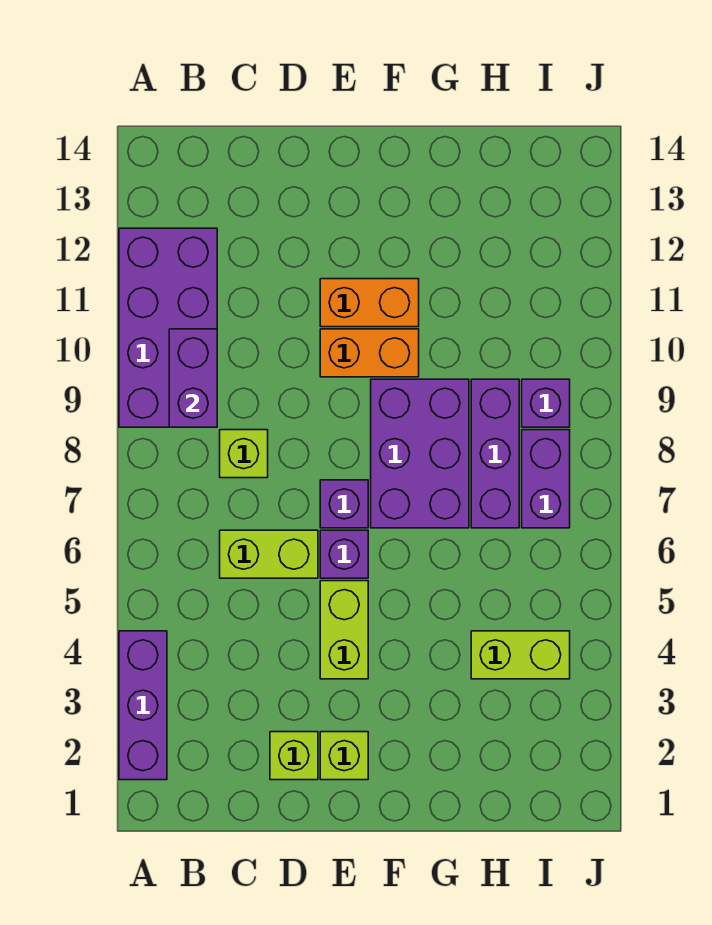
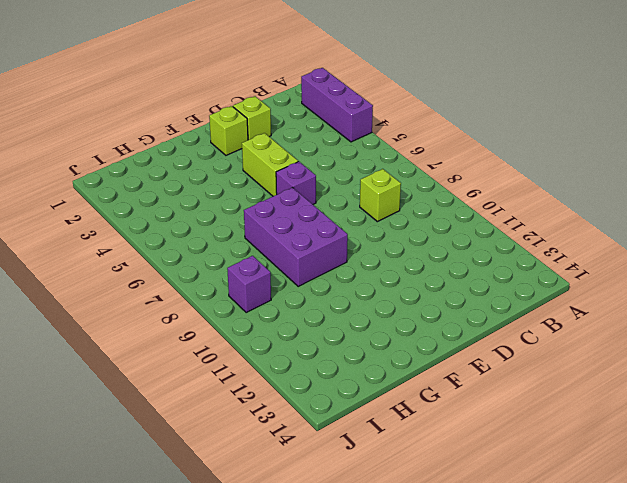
none -> purple 2x4 brick [119,228,217,427]
none -> lime 1x2 brick [220,530,318,578]
none -> purple 1x1 brick [320,480,368,528]

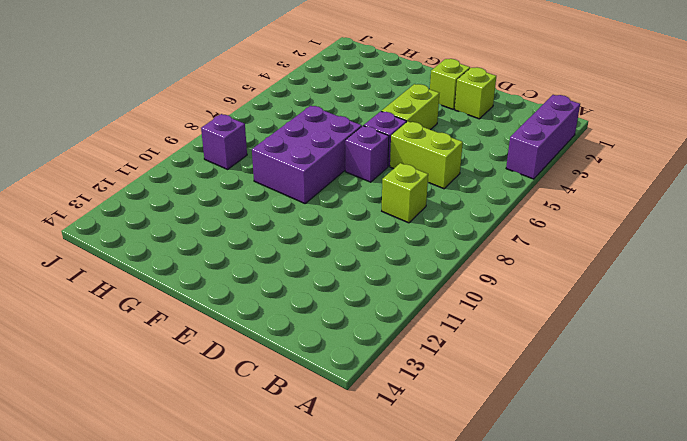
none -> purple 2x4 brick [119,228,217,427]
none -> orange 1x2 brick [320,329,419,377]
none -> orange 1x2 brick [320,279,419,327]

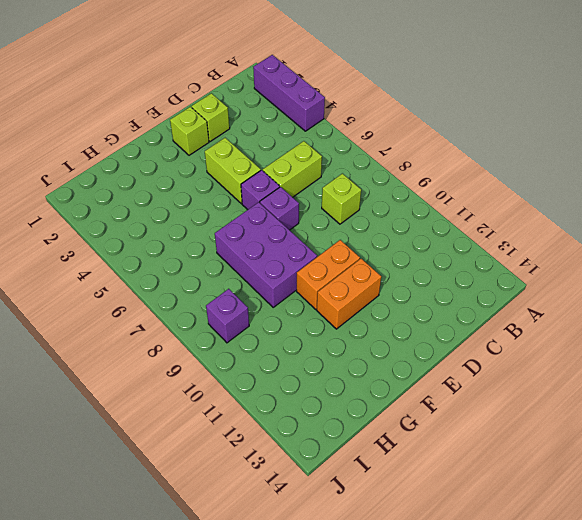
none -> purple 2x4 brick [119,228,217,427]
none -> lime 1x2 brick [471,631,570,679]
none -> purple 1x3 brick [471,379,519,528]

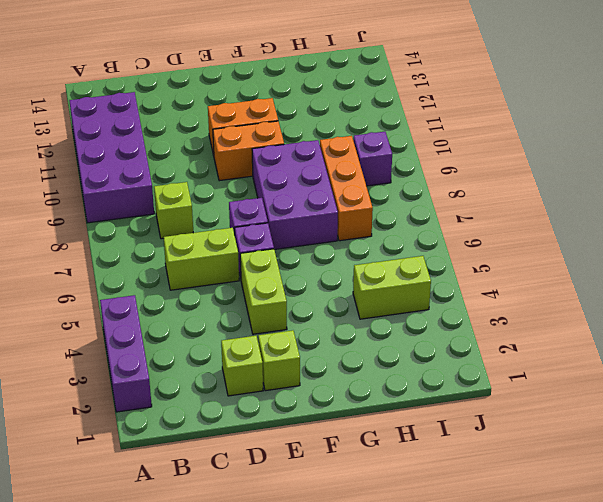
orange 1x3 brick [320,136,373,241] -> purple 1x3 brick [471,379,519,528]
none -> purple 1x2 brick [522,430,570,528]
none -> purple 1x2 brick [169,329,217,427]

